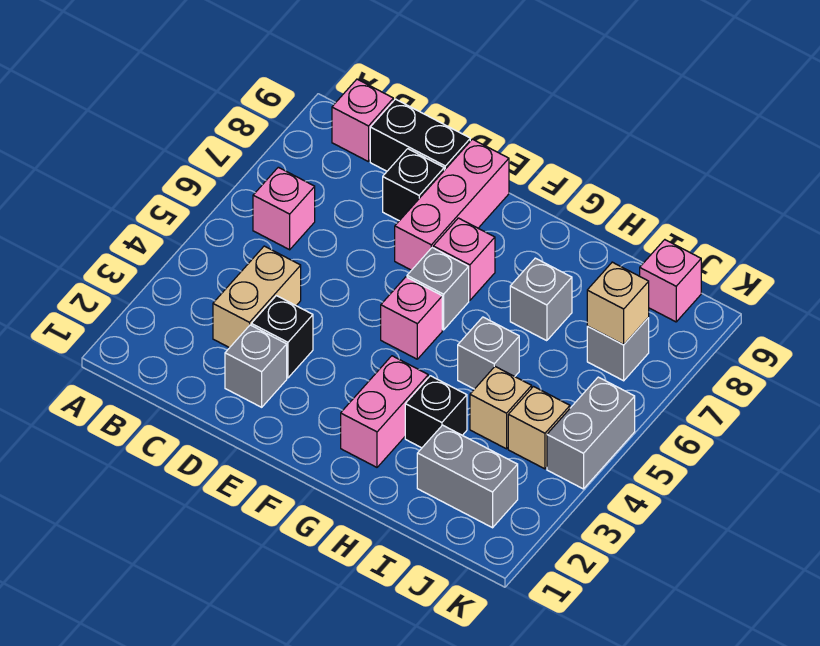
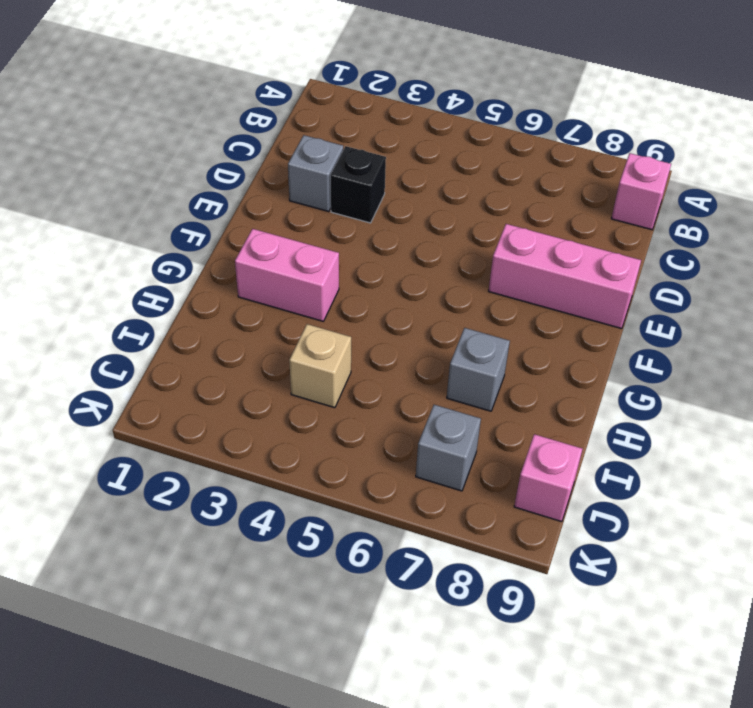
none -> pink 1x1 brick [253,167,315,250]
none -> tan 1x2 brick [213,246,301,348]
none -> black 1x2 brick [370,99,470,171]

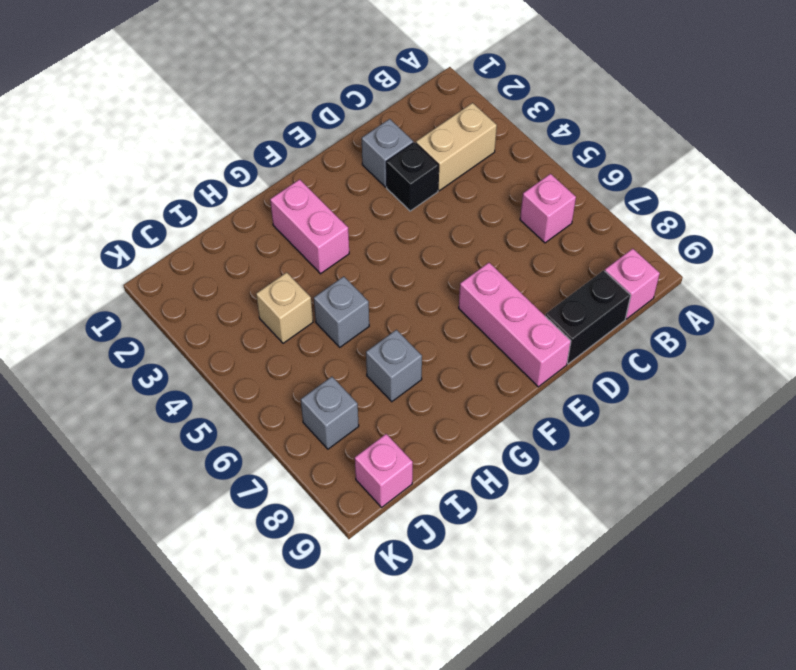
tan 1x2 brick [416,103,497,191] -> tan 1x2 brick turned to [213,246,301,348]
none -> black 1x1 brick [383,149,444,221]
none -> pink 1x1 brick [381,277,442,359]
none -> grey 1x1 brick [407,248,469,330]

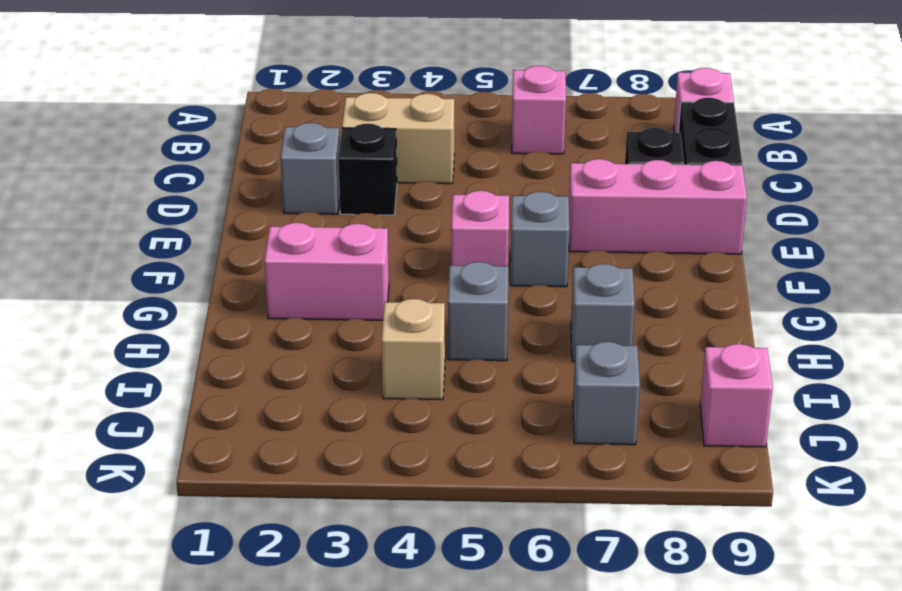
none -> pink 1x1 brick [433,218,495,301]
none -> black 1x1 brick [405,376,467,448]
none -> grey 1x2 brick [417,425,518,528]

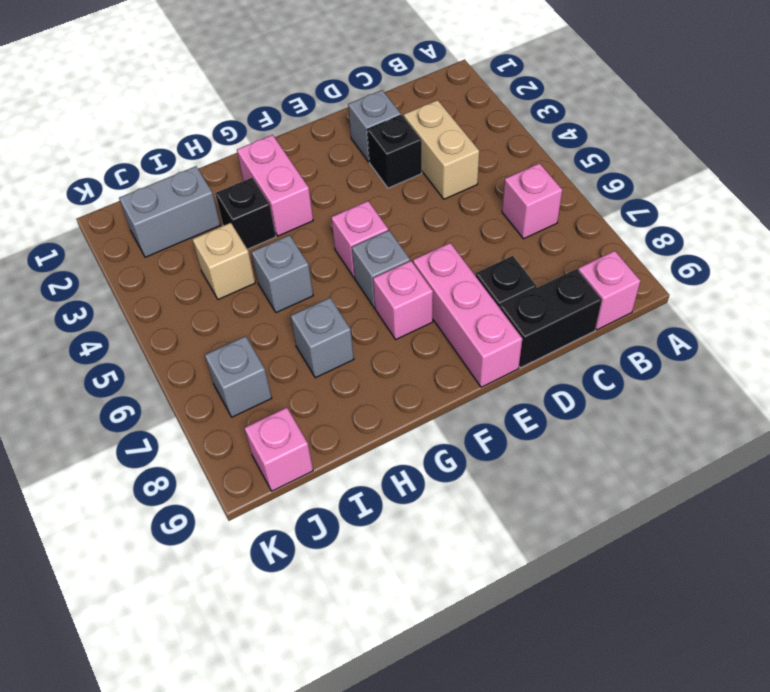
none -> tan 1x1 brick [508,387,570,469]
none -> grey 1x2 brick [547,377,635,489]
none -> tan 1x1 brick [587,262,649,345]

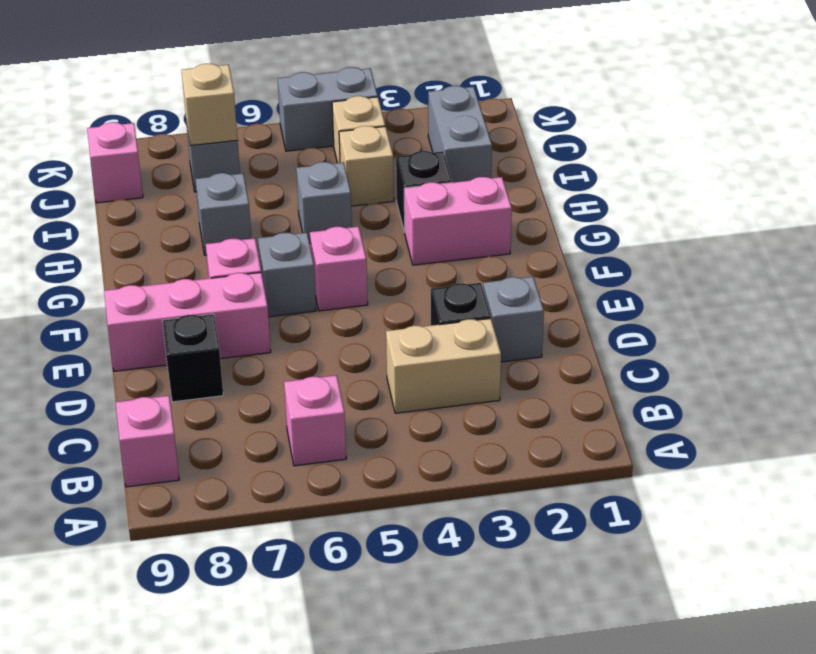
none -> black 1x2 brick [370,99,470,171]

